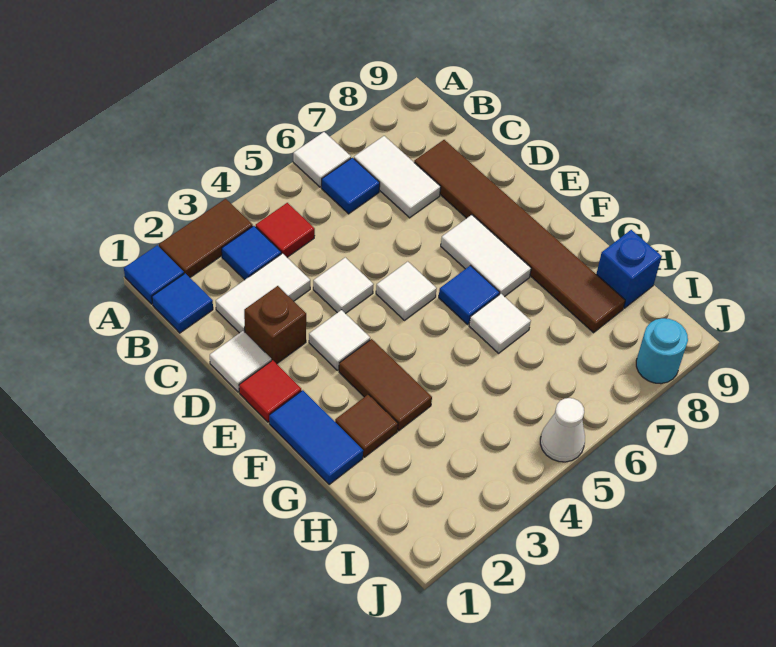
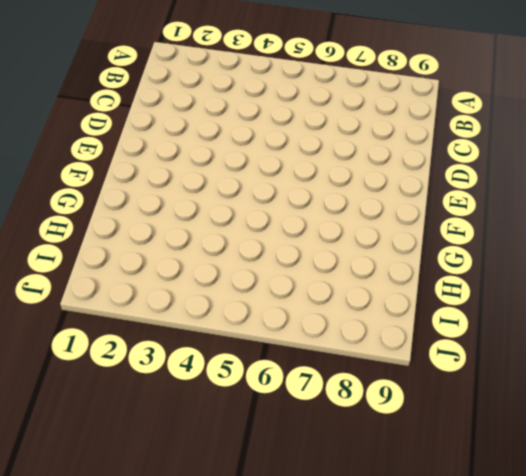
none -> blue 1x1 tile [124,245,184,304]
none -> brown 1x2 tile [159,199,253,277]
none -> white 1x1 tile [293,132,351,187]

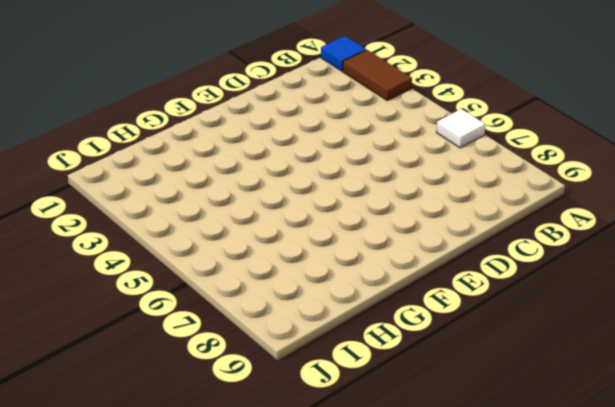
none -> blue 1x1 tile [152,273,213,333]
none -> blue 1x1 tile [222,226,281,280]
none -> red 1x1 tile [256,203,315,257]

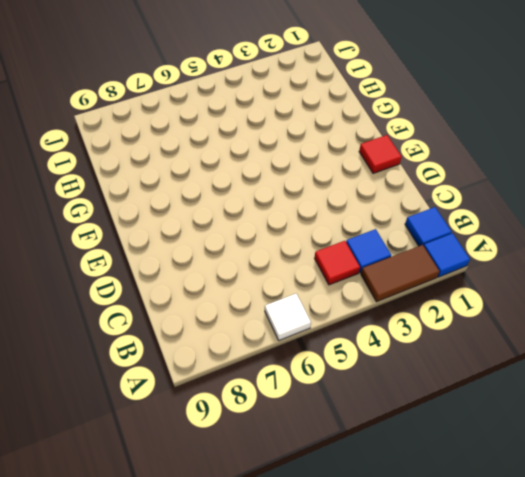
none -> blue 1x1 tile [321,158,380,214]
none -> white 1x2 tile [354,136,441,218]
none -> white 1x2 tile [216,253,310,333]

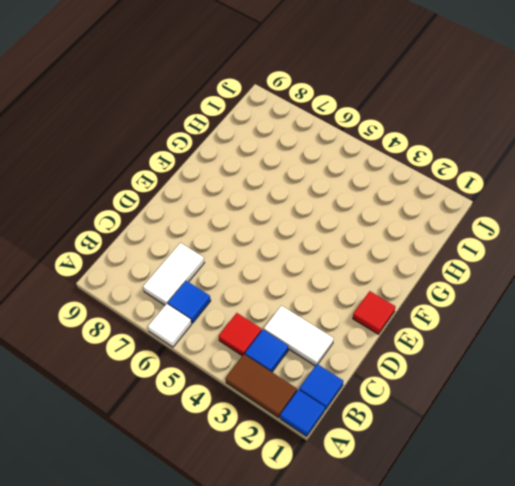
none -> brown 1x6 tile [414,140,625,333]
none -> white 1x1 tile [210,331,271,392]
none -> brown 1x1 brick [244,286,306,364]

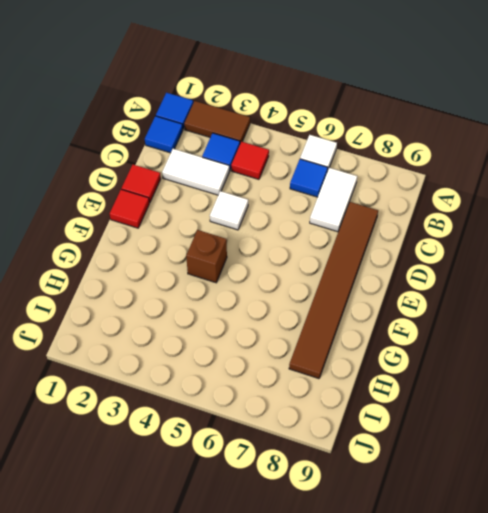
red 1x1 tile [122,165,161,203] -> white 1x1 tile [210,331,271,392]
brown 1x1 brick [186,230,227,283] -> brown 1x1 brick moved to [244,286,306,364]
none -> white 1x1 tile [309,310,370,370]
none -> white 1x1 tile [376,262,437,320]
none -> white 1x2 tile [441,215,531,297]

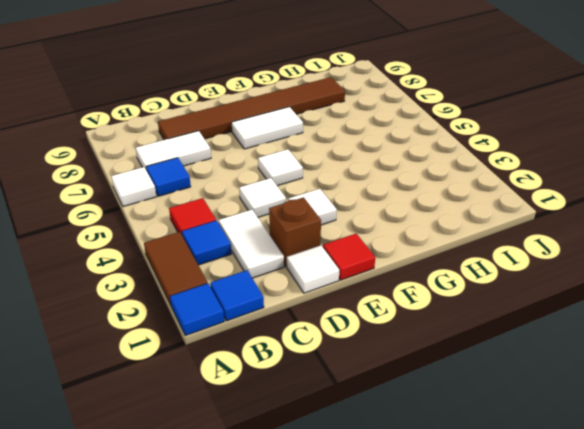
none -> blue 1x2 tile [269,390,363,484]
none -> brown 1x2 tile [339,339,432,431]
none -> blue 1x1 tile [439,266,500,324]

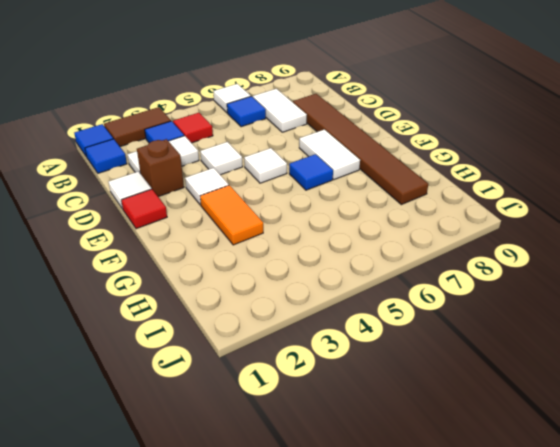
orange 1x2 tile [200,185,263,245] -> brown 1x2 tile [339,339,432,431]
none -> blue 1x2 tile [269,390,363,484]
none -> brown 1x1 tile [335,394,398,457]
none -> white 1x1 tile [469,294,531,353]

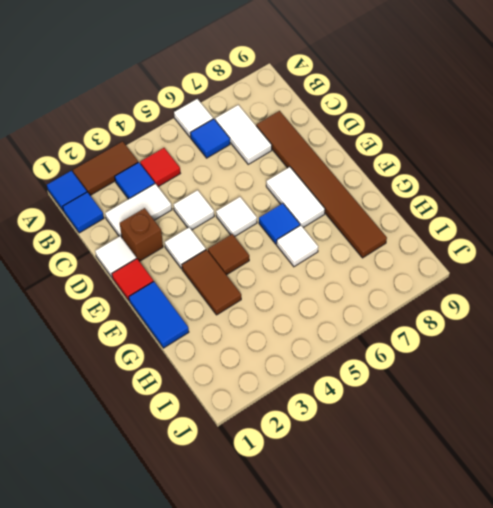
brown 1x1 tile [208,234,249,275] -> brown 1x1 tile moved to [335,394,398,457]
none -> blue 1x1 brick [596,230,662,308]
none -> white 1x1 cone [540,398,585,462]
none -> cyan 1x1 round brick [636,318,688,384]

